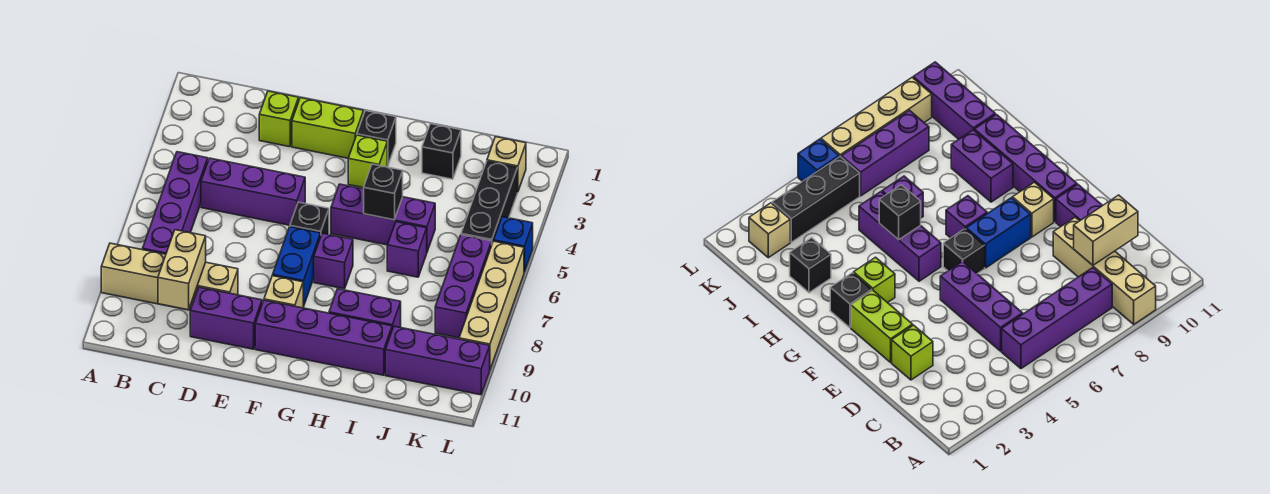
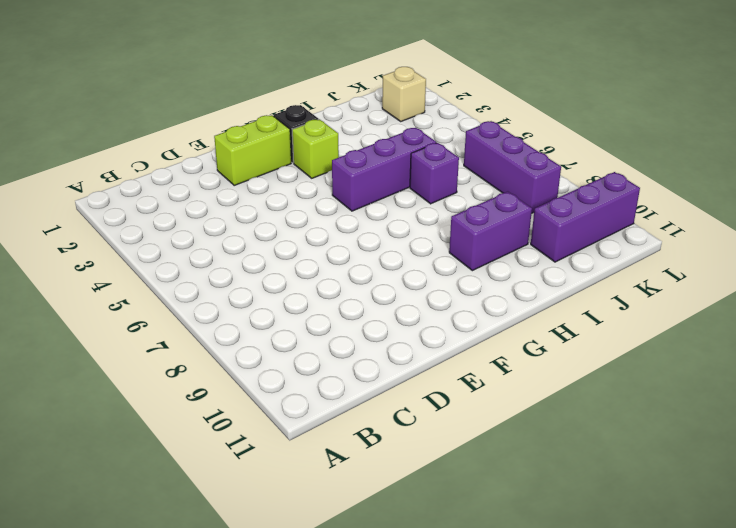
none -> tan 1x4 brick [101,243,238,310]
none -> purple 1x4 brick [143,152,208,254]
none -> purple 1x3 brick [201,158,305,225]

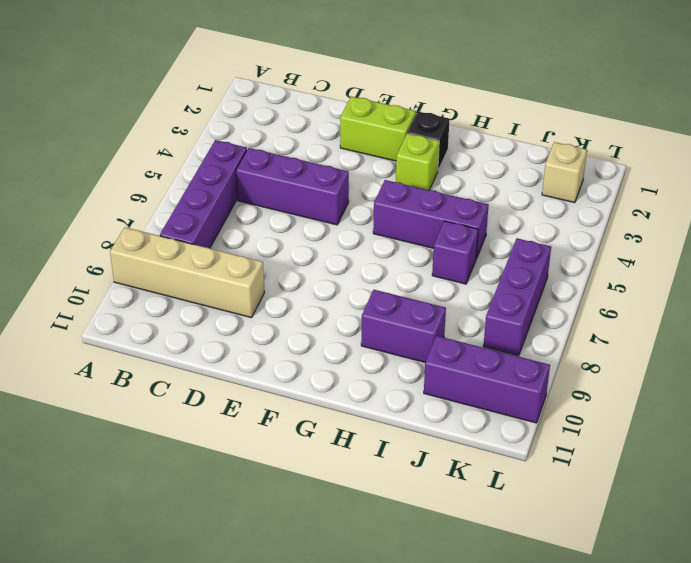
none -> lime 1x1 brick [259,91,299,147]
none -> purple 1x2 brick [190,287,262,349]
none -> black 1x1 brick [290,202,329,237]

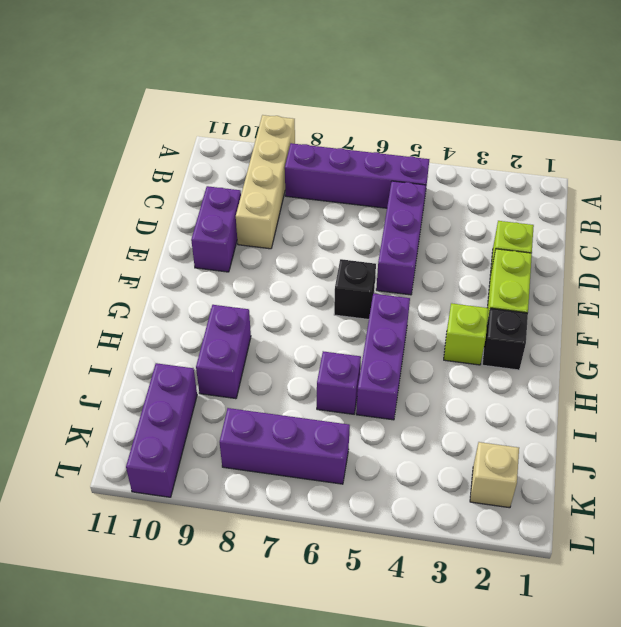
none -> blue 1x2 brick [273,227,320,307]
none -> tan 1x1 brick [264,276,303,308]
none -> purple 1x4 brick [255,300,392,375]

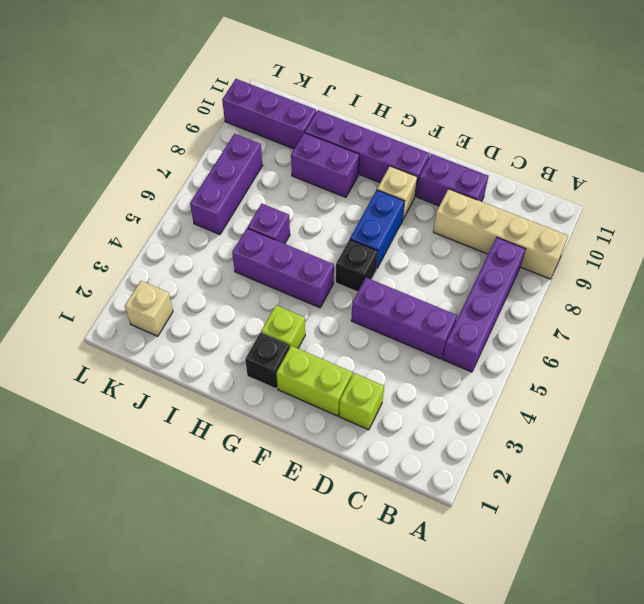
none -> purple 1x1 brick [314,233,353,289]
none -> black 1x1 brick [422,124,461,179]
none -> black 1x3 brick [461,161,518,243]

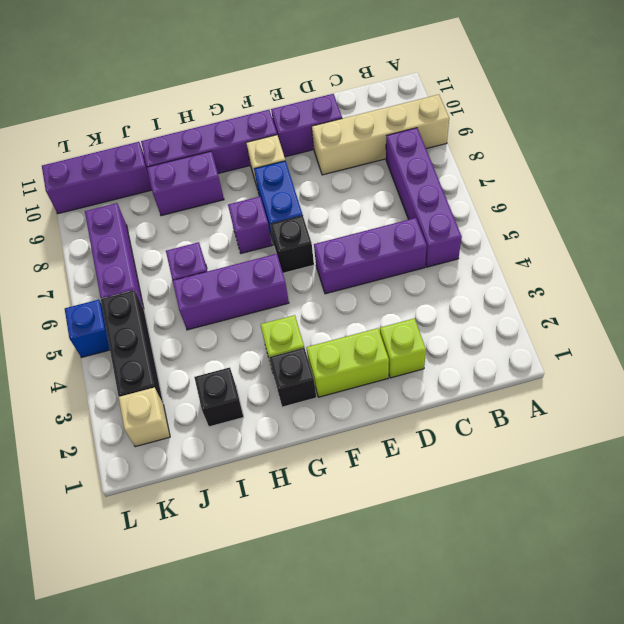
none -> tan 1x4 brick [459,241,524,369]
none -> tan 1x2 brick [158,230,206,310]
none -> black 1x1 brick [364,164,403,220]

